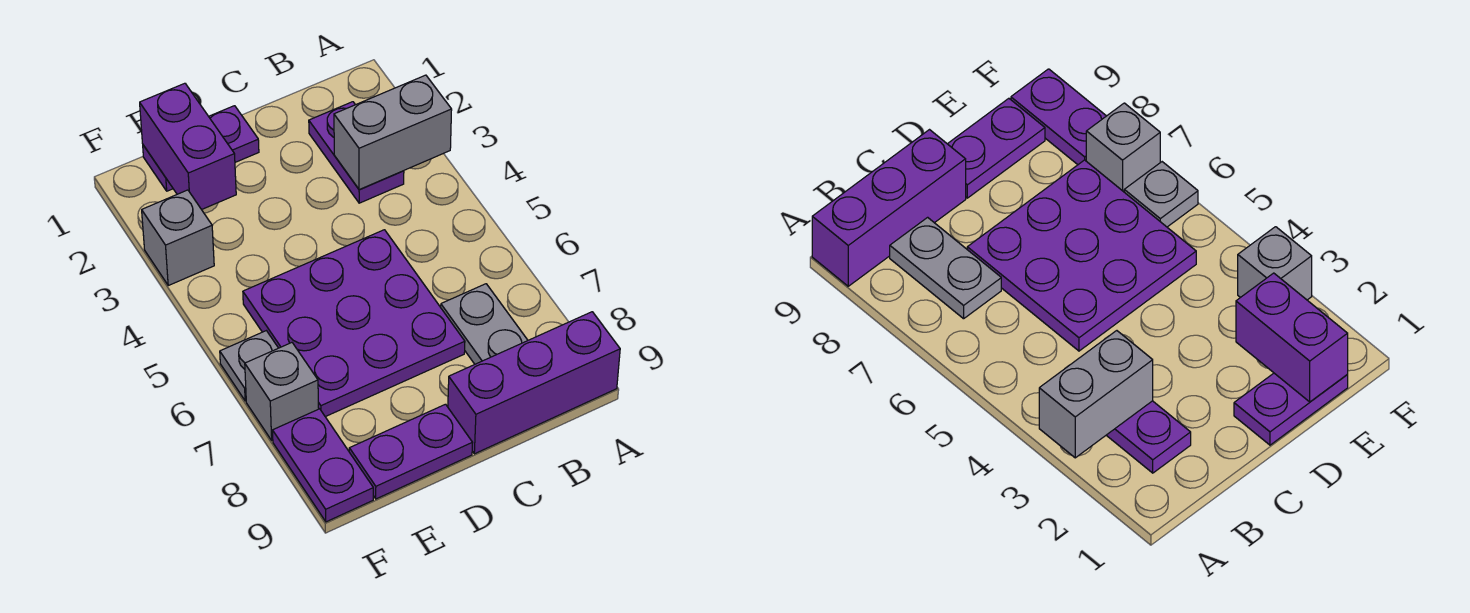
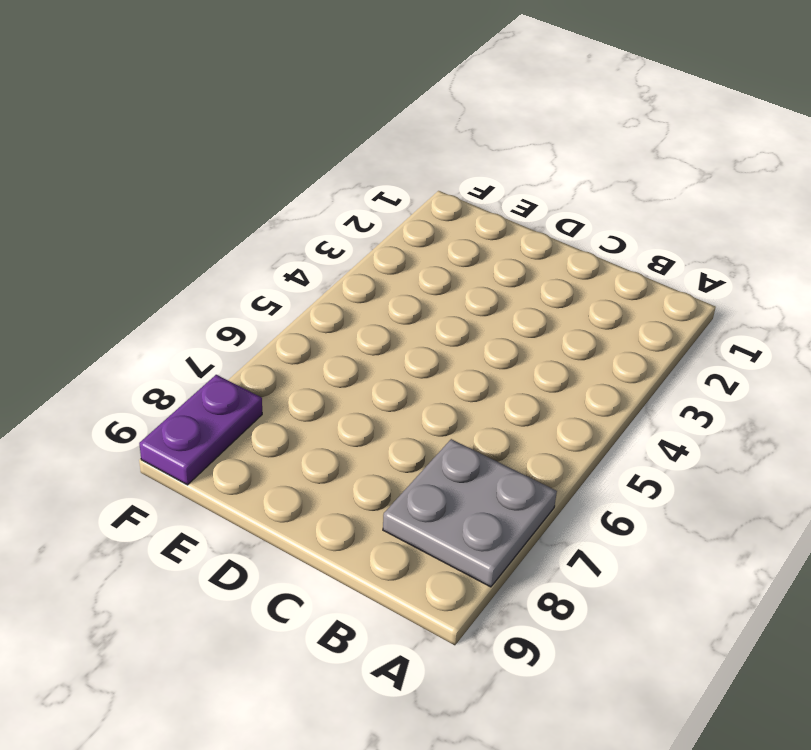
grey 2x2 plate [383,439,557,587] -> grey 1x2 plate [441,284,528,364]
none -> purple 1x3 brick [448,312,620,454]
none -> purple 1x2 plate [309,102,404,203]
none -> purple 3x3 plate [243,230,465,417]

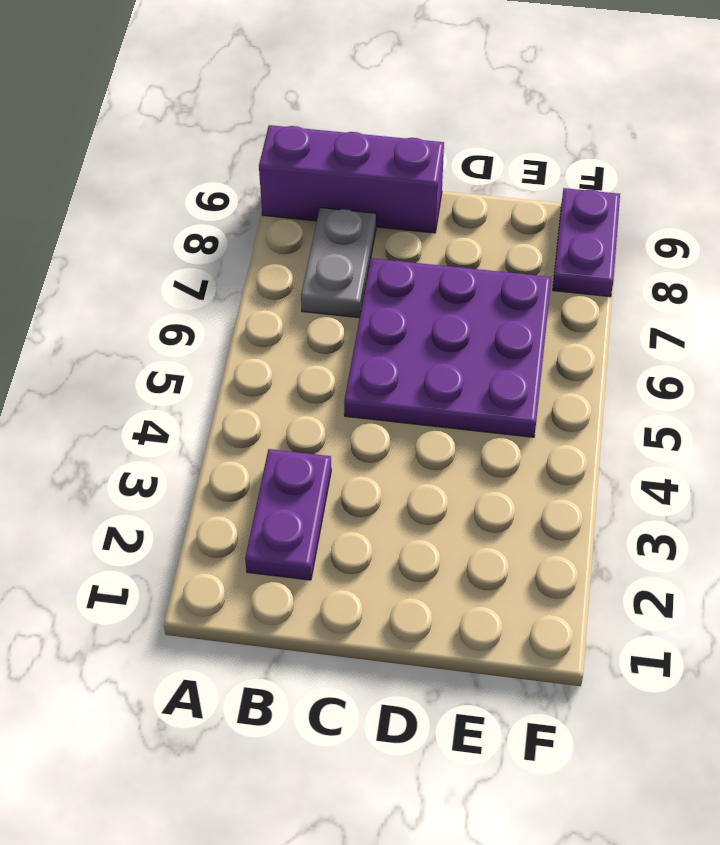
none -> purple 1x2 plate [143,106,259,191]
none -> purple 1x2 plate [349,404,473,499]
none -> grey 1x1 brick [142,190,214,285]

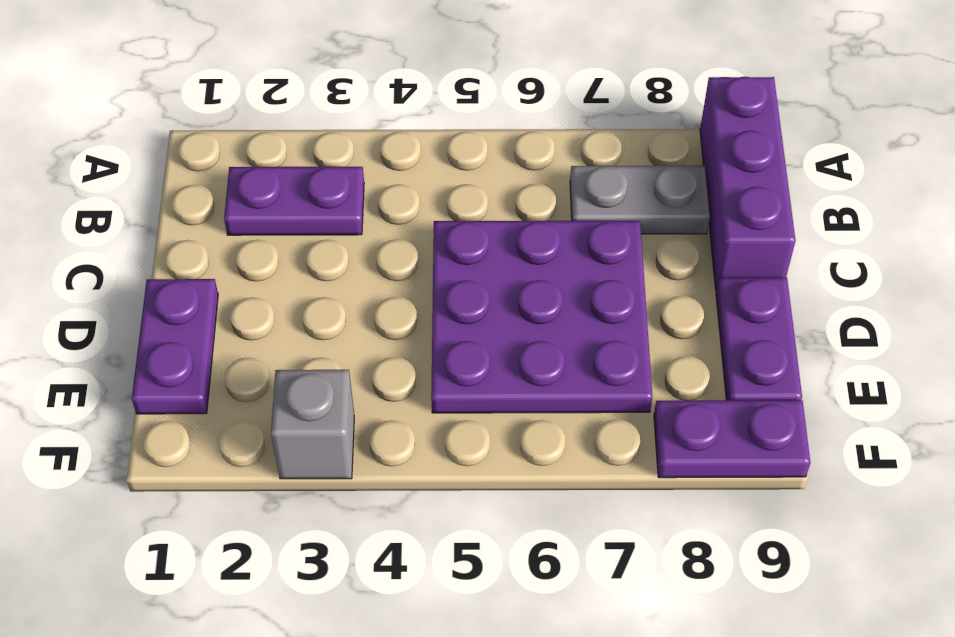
none -> grey 1x1 plate [220,331,278,401]
none -> grey 1x1 brick [245,343,319,440]
none -> grey 1x2 brick [334,75,452,190]

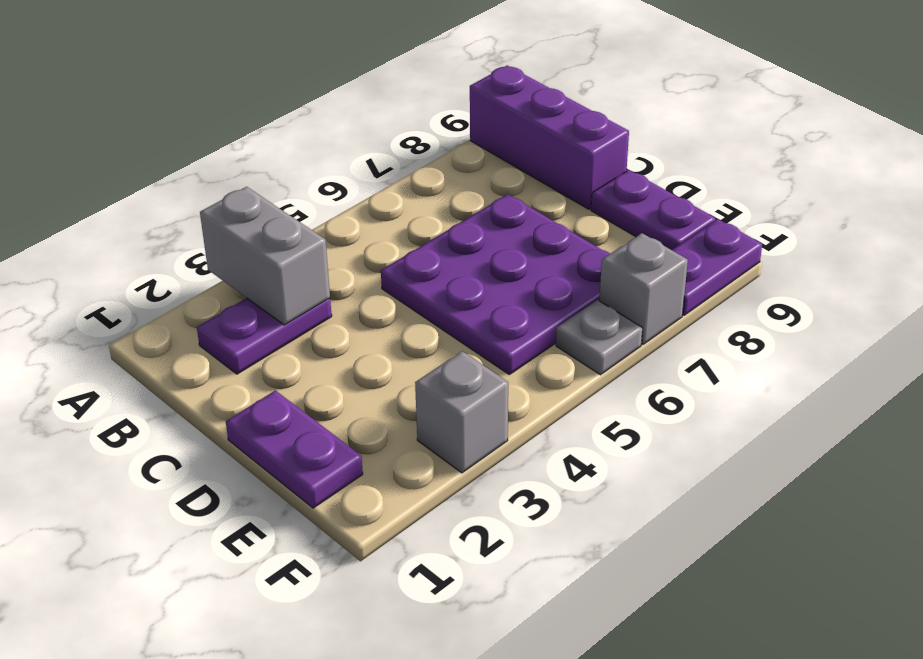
none -> grey 1x2 plate [441,284,528,364]
none -> purple 1x2 brick [140,83,236,210]

